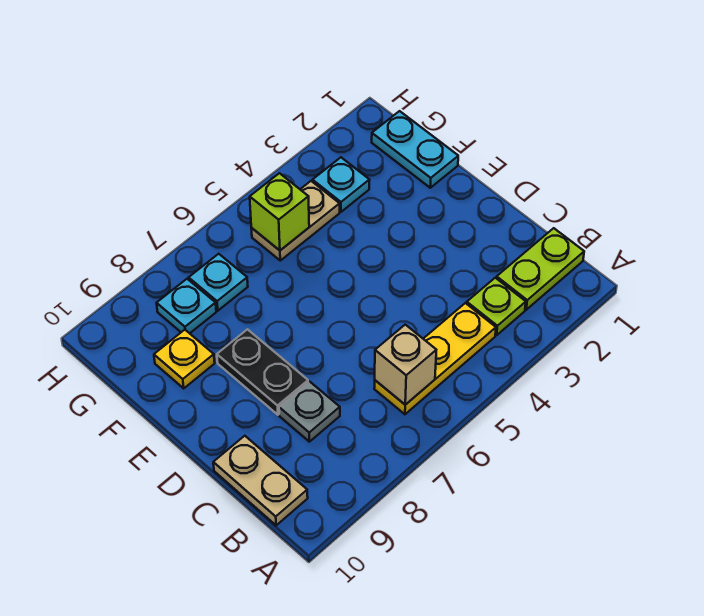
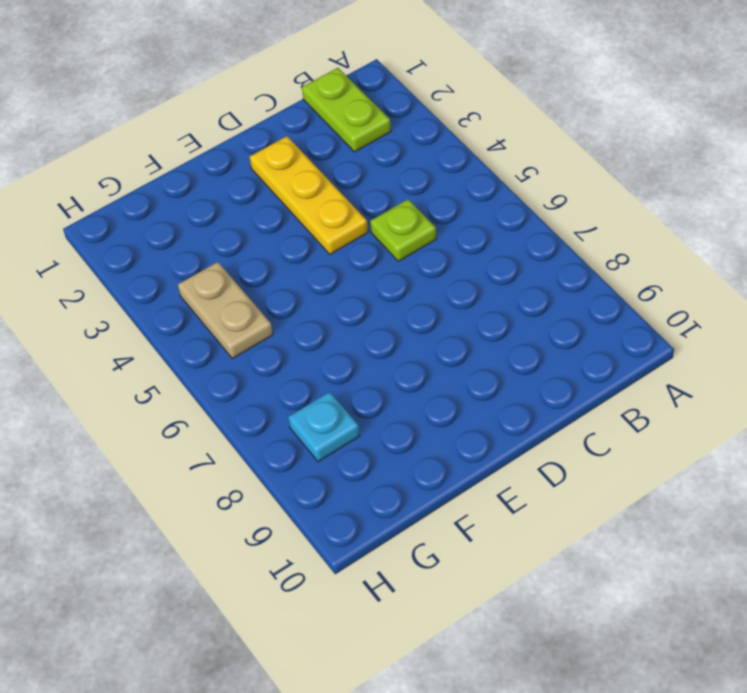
lime 1x1 plate [370,199,436,261] -> lime 1x1 plate moved to [467,278,526,335]
yellow 1x3 plate [250,136,368,254] -> yellow 1x3 plate moved to [374,303,496,414]
none -> tan 1x2 plate [213,436,308,525]
none -> grey 1x1 plate [279,382,340,442]
none -> black 1x2 plate [217,329,308,415]

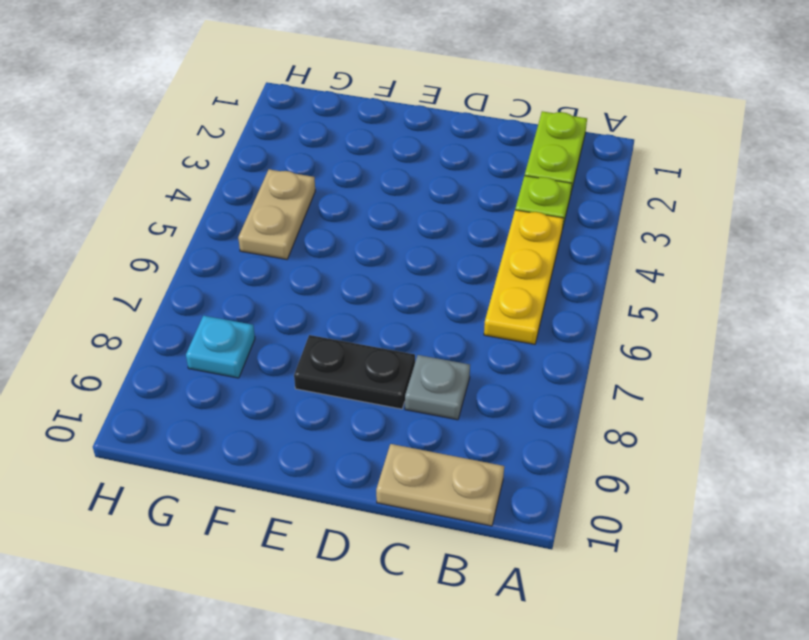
none -> cyan 1x2 plate [372,111,458,188]
none -> yellow 1x1 plate [154,330,215,388]
none -> cyan 1x1 plate [313,157,369,212]

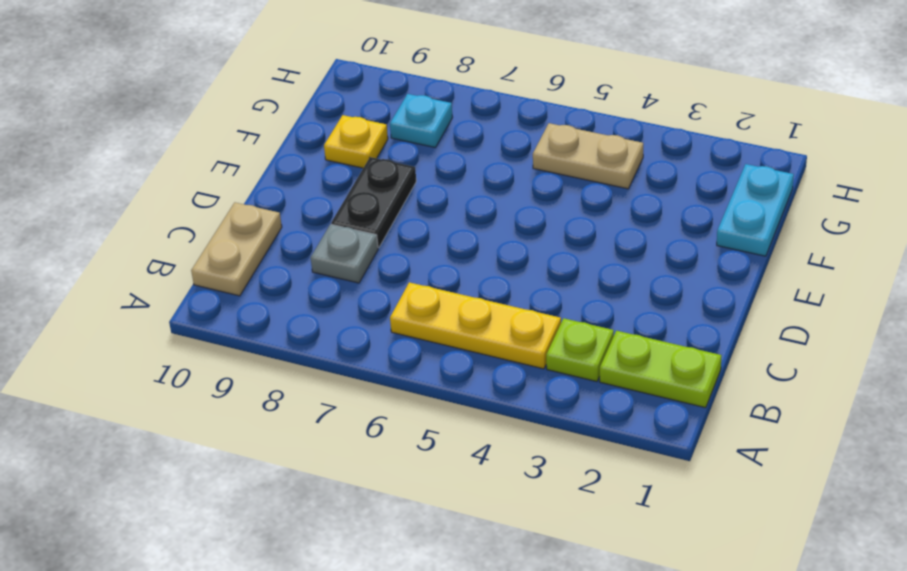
none -> cyan 1x1 plate [313,157,369,212]
none -> cyan 1x1 plate [189,254,248,311]
none -> tan 1x1 brick [375,325,436,405]

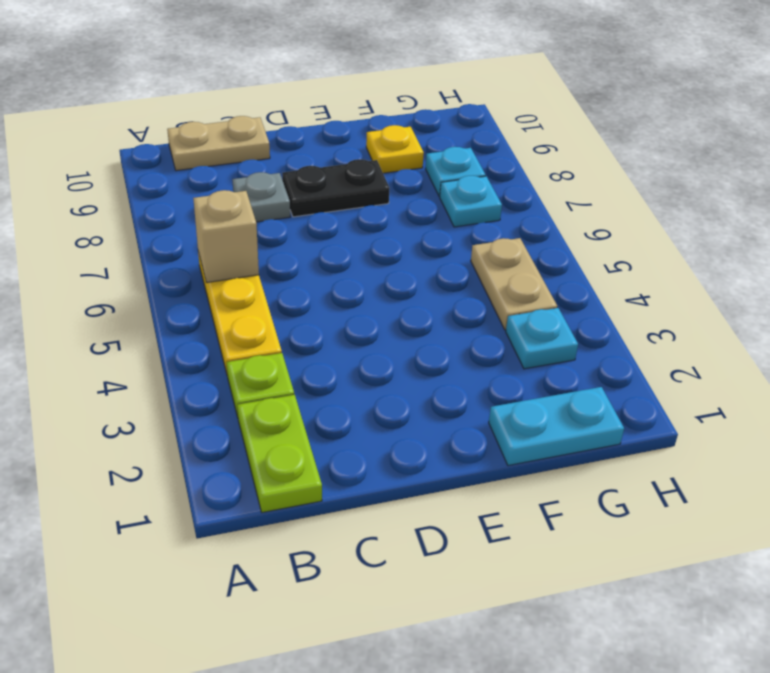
none -> lime 1x1 brick [250,173,309,250]

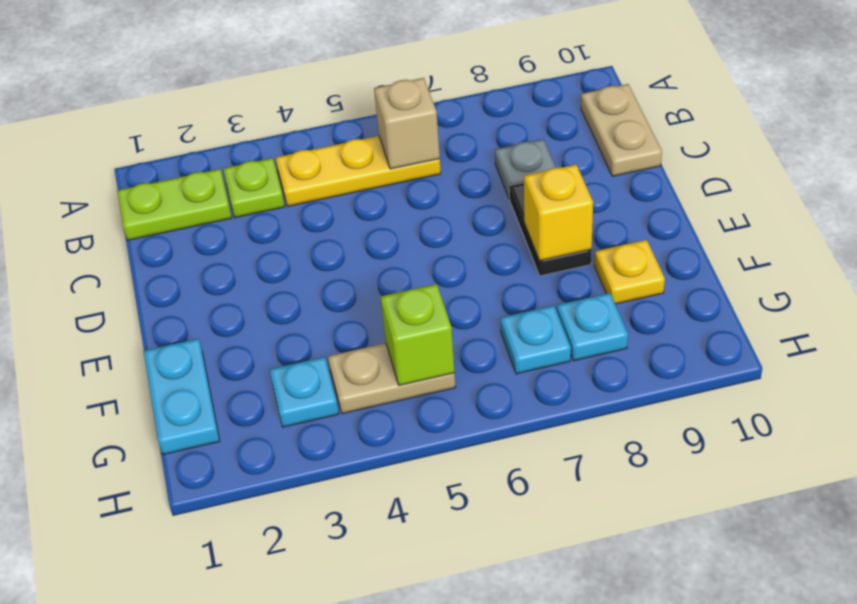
yellow 1x1 brick [524,165,593,261] -> none

